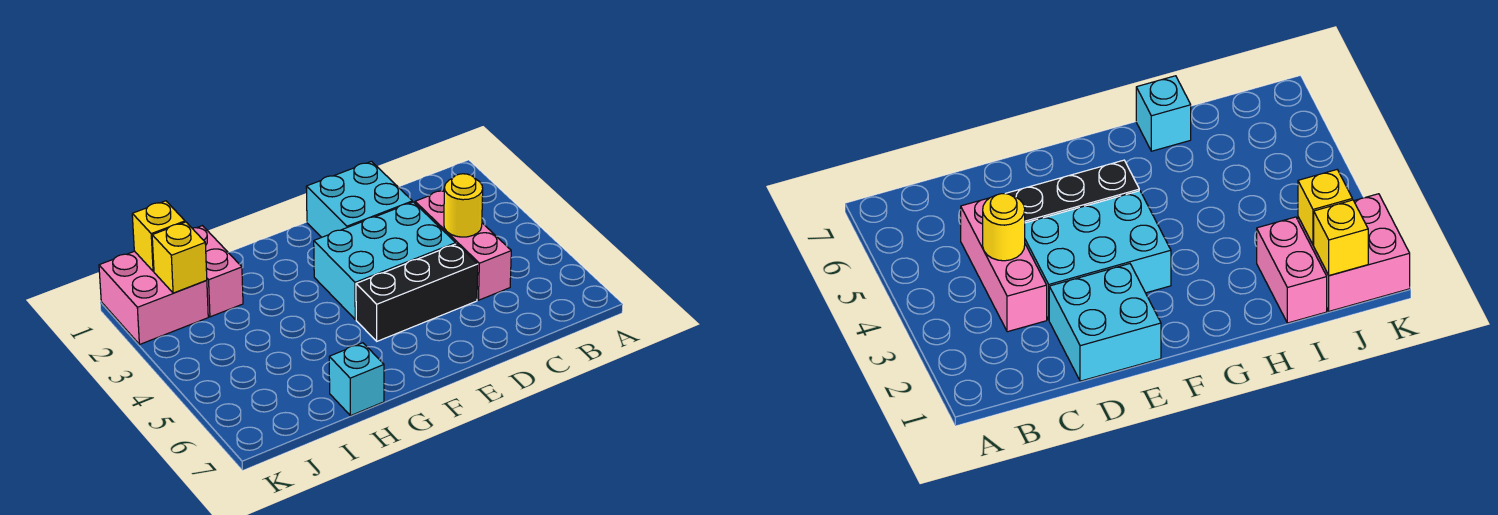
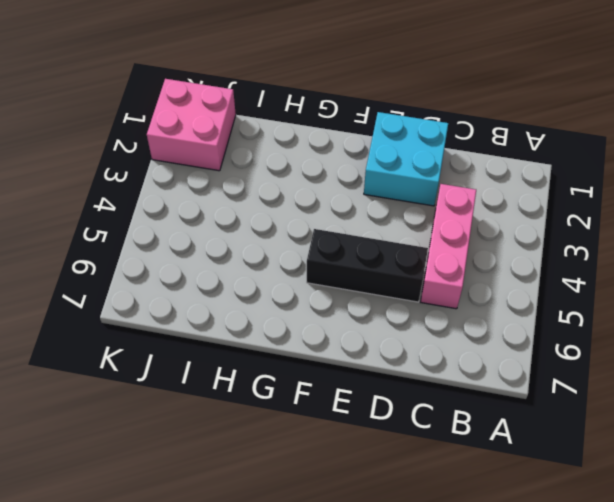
none -> cyan 2x3 brick [314,202,456,319]
none -> cyan 1x1 brick [329,343,384,416]

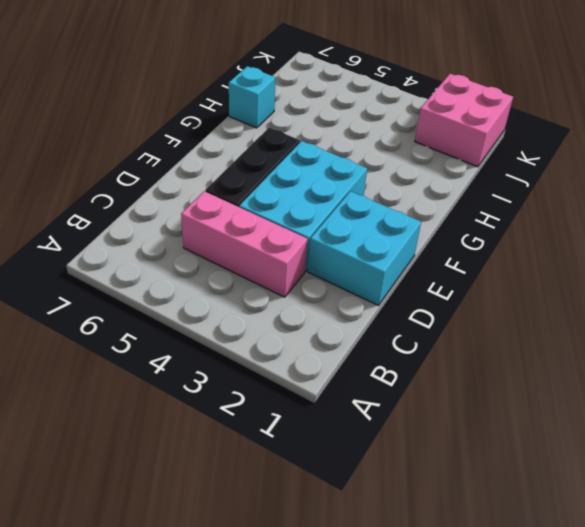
none -> pink 1x2 brick [192,226,243,317]
none -> yellow 1x1 round brick [444,174,483,237]

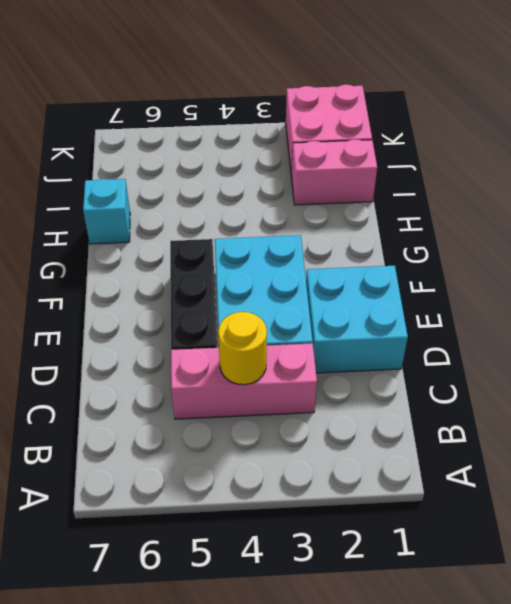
none -> yellow 1x1 brick [132,201,185,271]
none -> yellow 1x1 brick [152,222,207,293]

